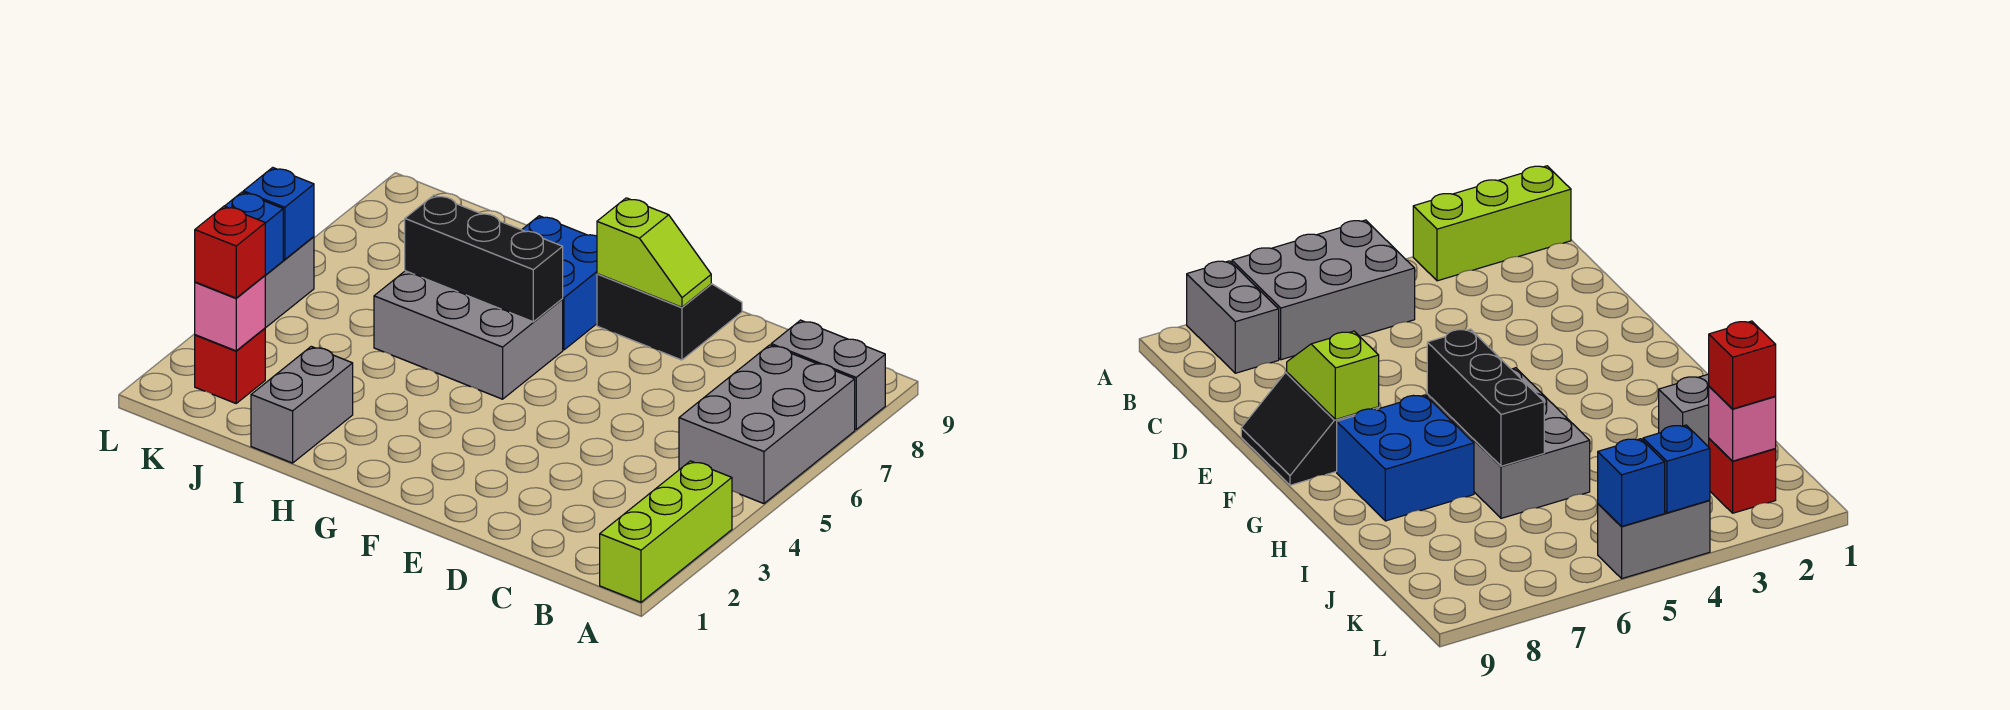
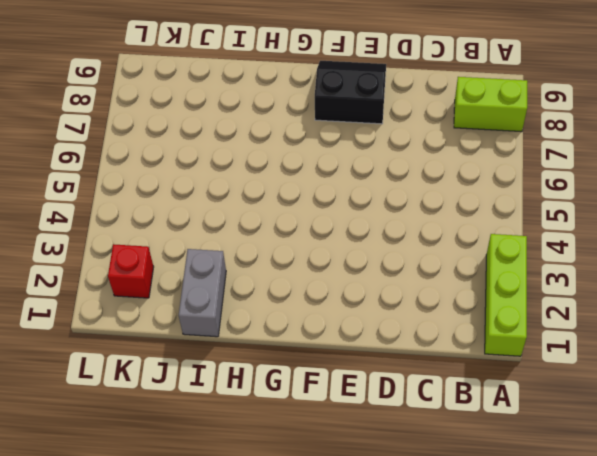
lime 1x2 brick [454,77,527,132] -> grey 1x2 brick [771,320,885,429]
none -> grey 2x3 brick [679,345,855,504]
none -> grey 2x3 brick [374,271,563,399]
none -> blue 2x2 brick [522,216,597,350]

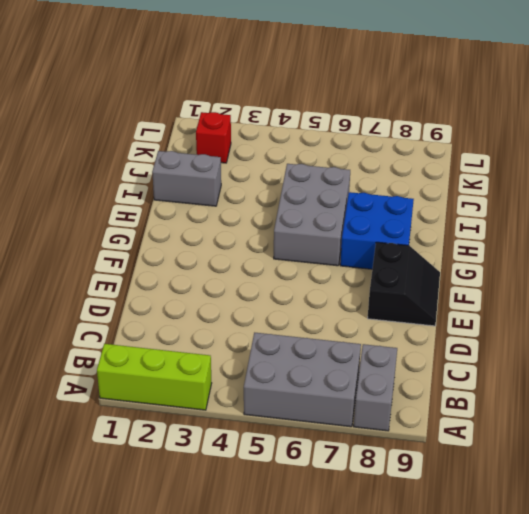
none -> grey 1x2 brick [265,237,314,328]
none -> lime 1x2 slope [597,198,711,307]
none -> black 1x3 brick [405,195,563,322]

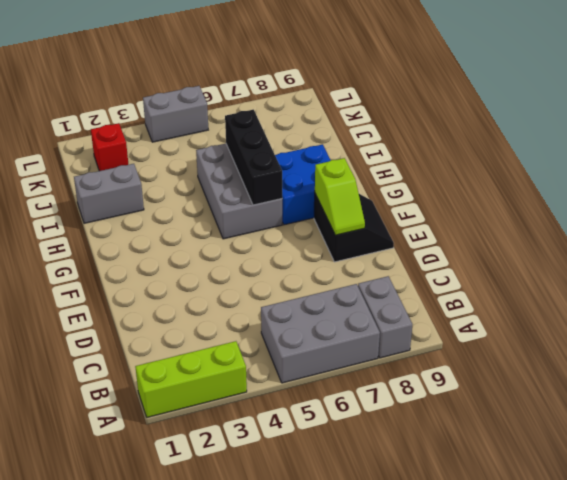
none -> pink 1x1 brick [195,276,265,351]
none -> blue 1x1 brick [225,192,283,275]
none -> blue 1x1 brick [243,168,314,259]

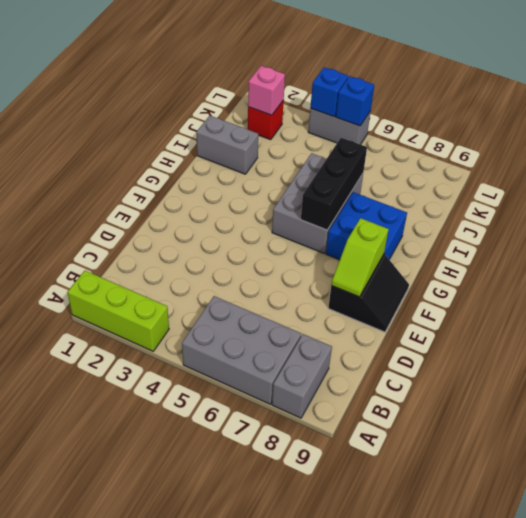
none -> red 1x1 brick [195,206,265,298]

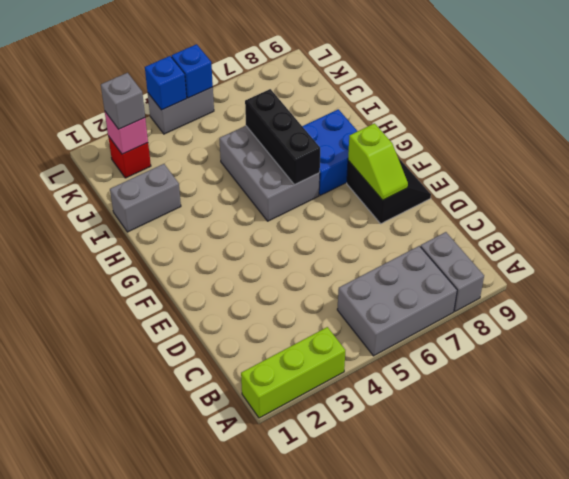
grey 1x1 brick [101,73,145,129] -> red 1x1 brick [195,206,265,298]

